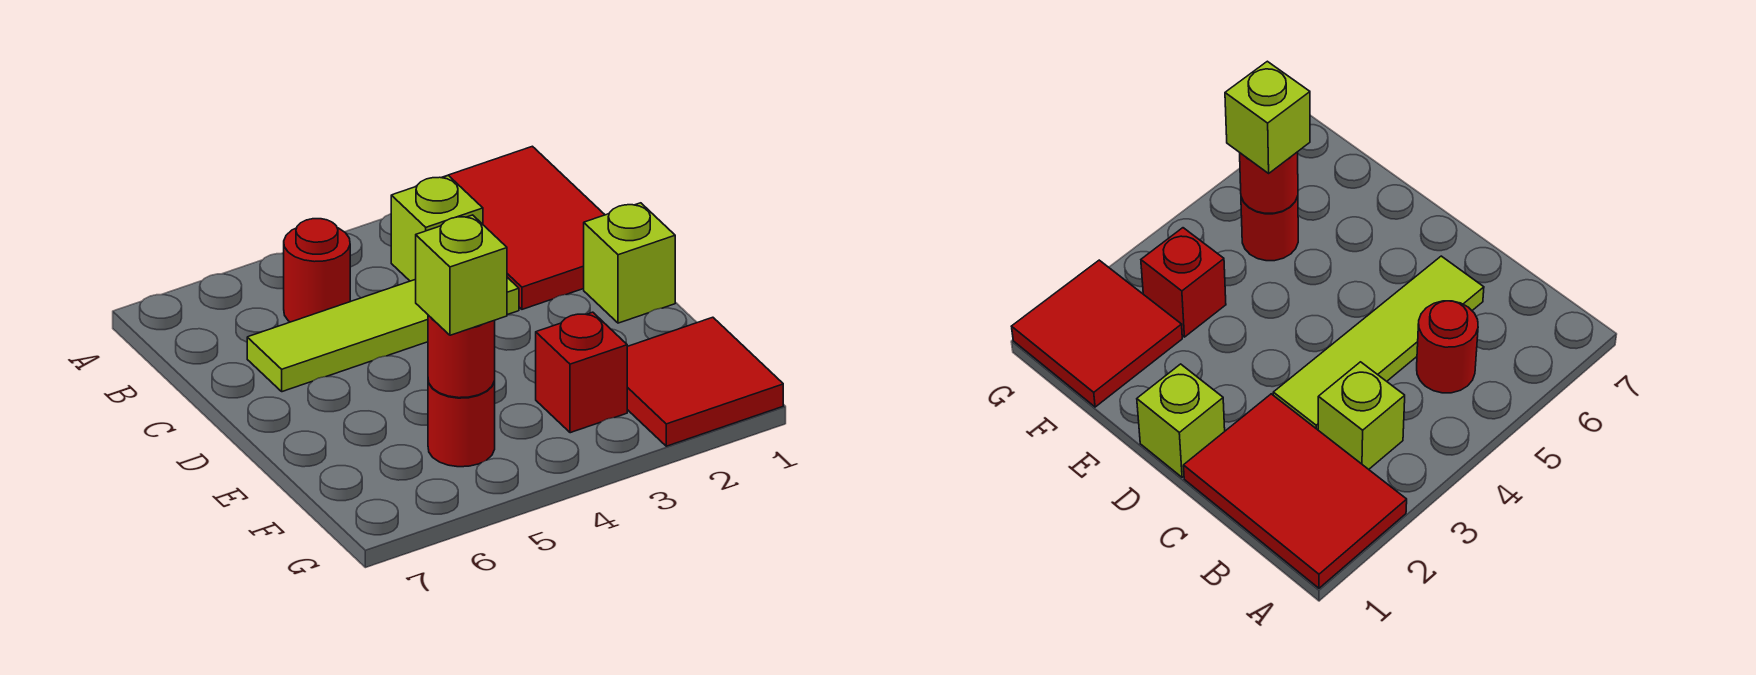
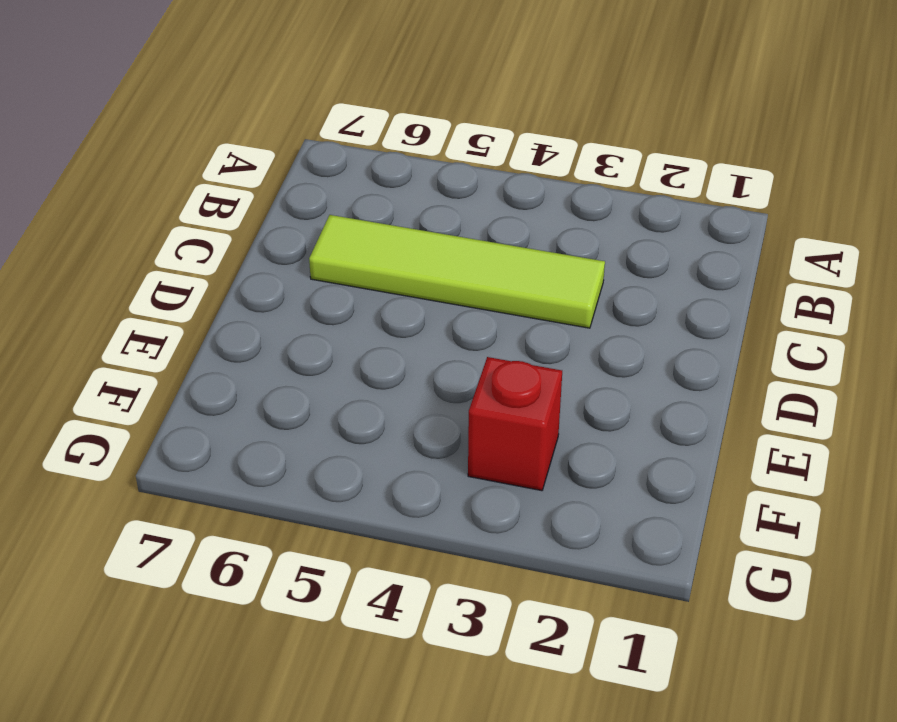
none -> red 2x3 tile [442,146,605,309]
none -> lime 1x1 brick [391,176,483,281]

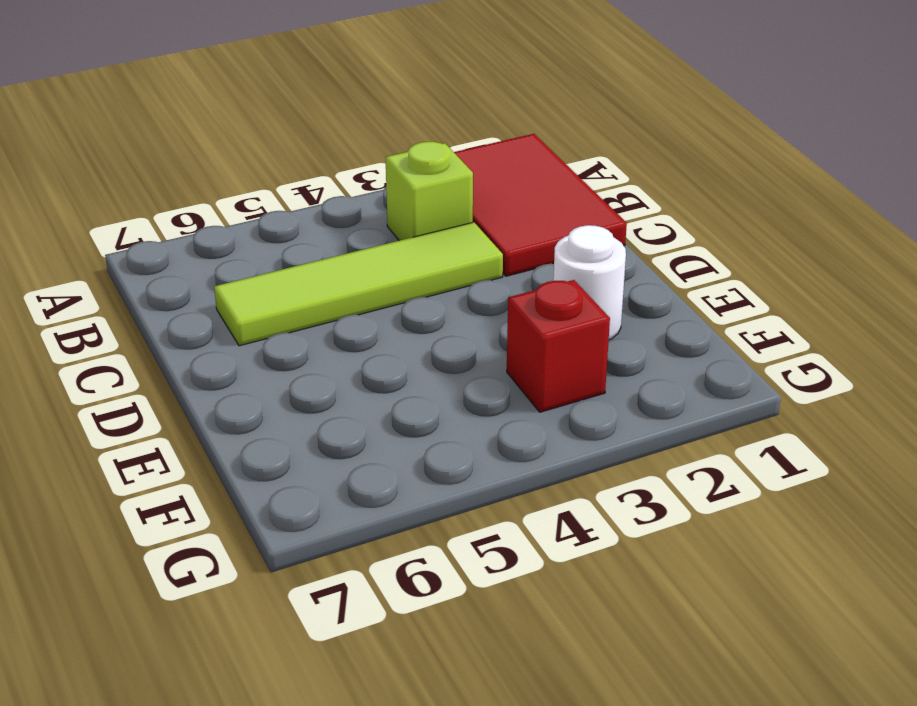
white 1x1 round brick [553,225,626,340] -> none
none -> red 1x1 round brick [284,219,350,322]
none -> lime 1x1 brick [584,203,675,323]

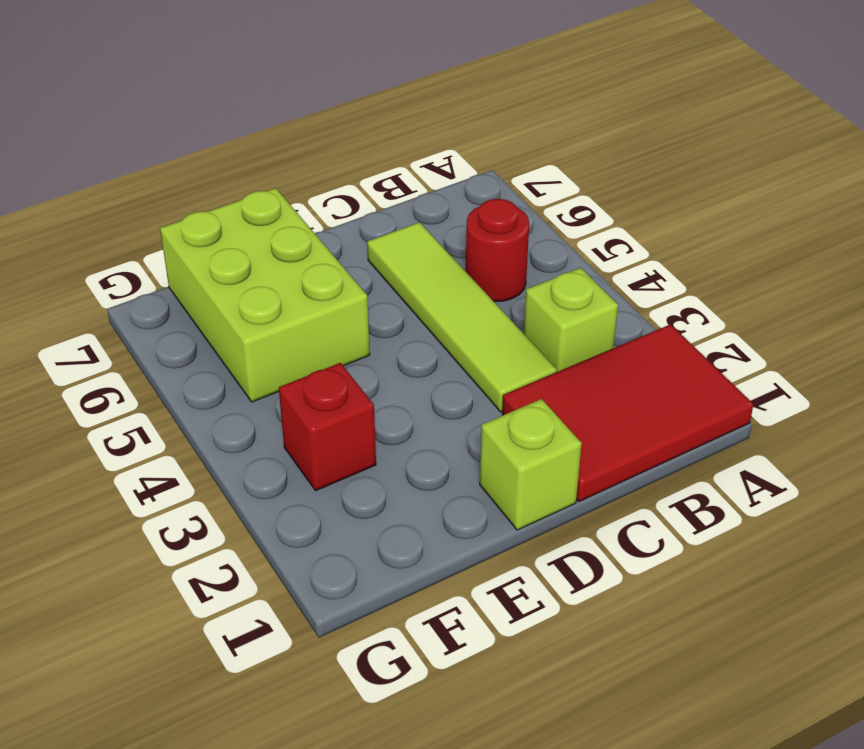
lime 2x3 brick [160,188,370,402] -> red 1x1 round brick [428,381,495,467]
none -> red 2x2 tile [627,317,783,446]
none -> red 1x1 round brick [428,315,495,398]

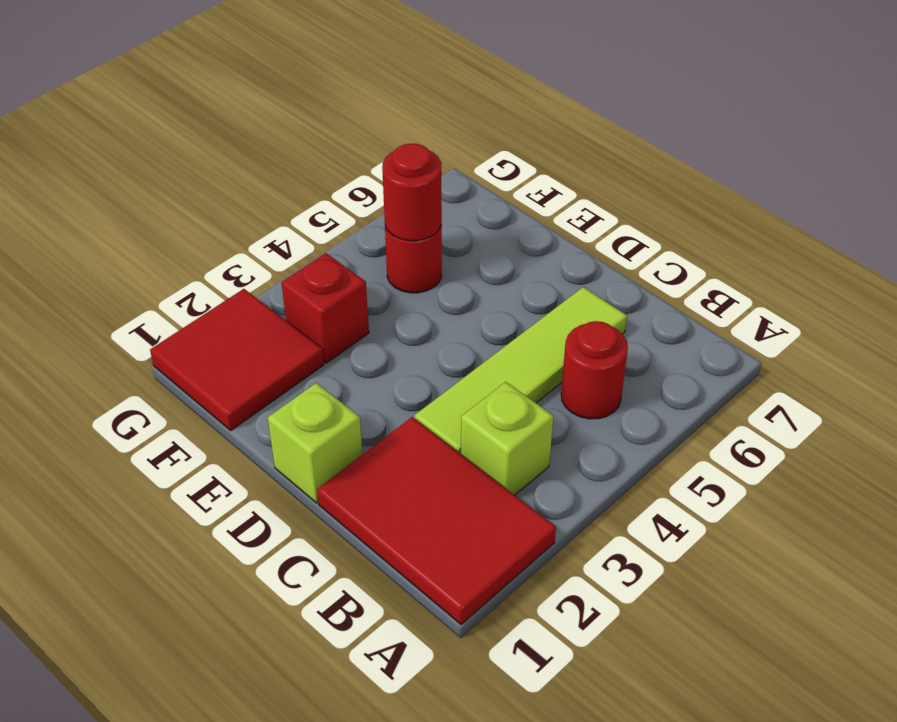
none -> lime 1x1 brick [416,215,507,335]

